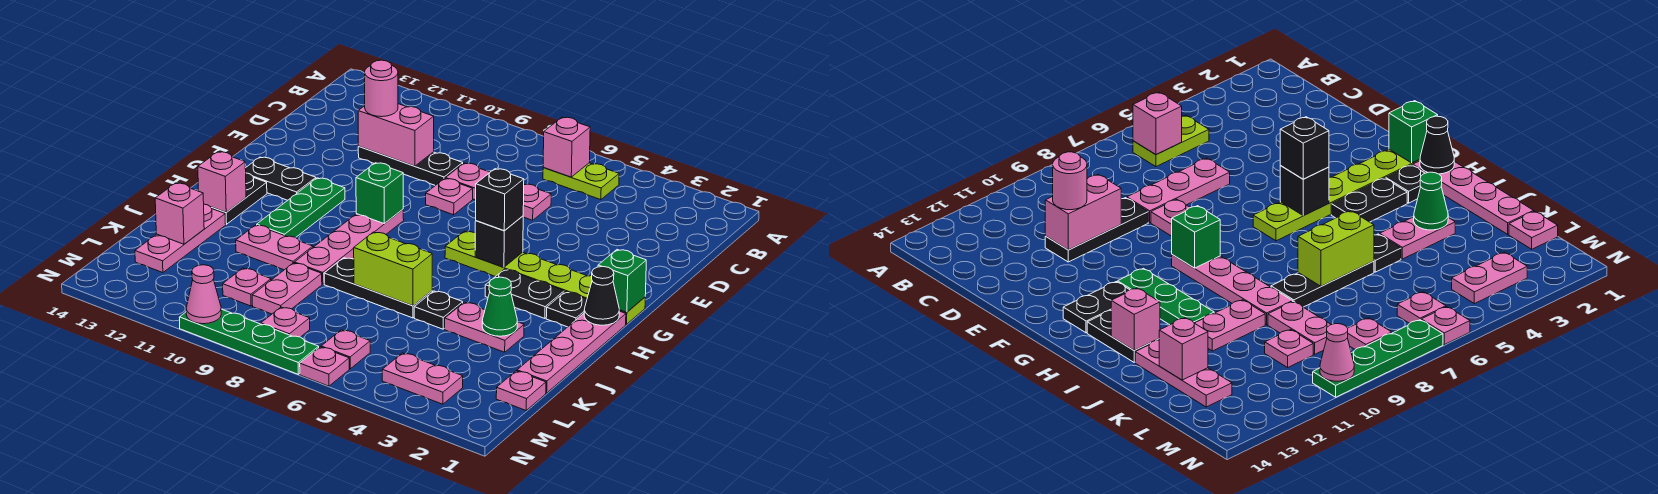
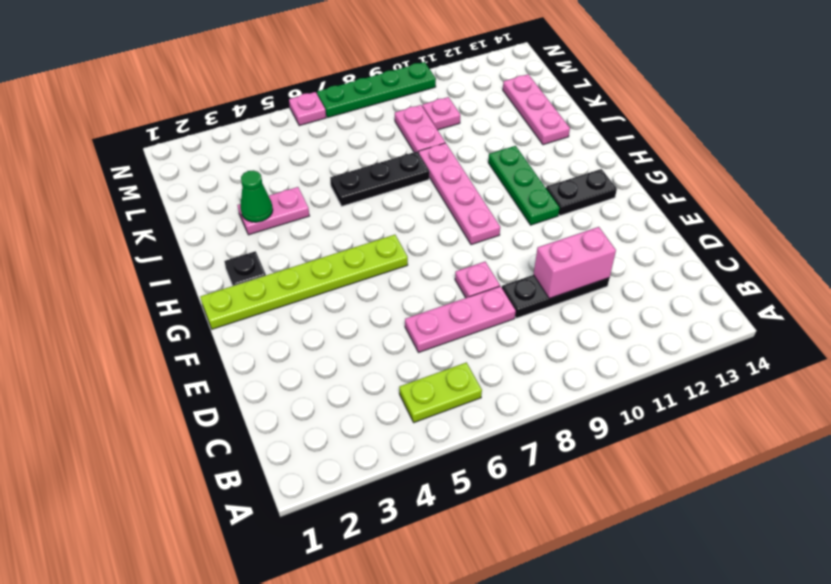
none -> pink 1x4 plate [517,311,626,393]
none -> black 1x2 plate [485,269,564,318]
none -> black 1x2 plate [211,173,267,224]
none -> black 1x1 plate [414,291,463,329]

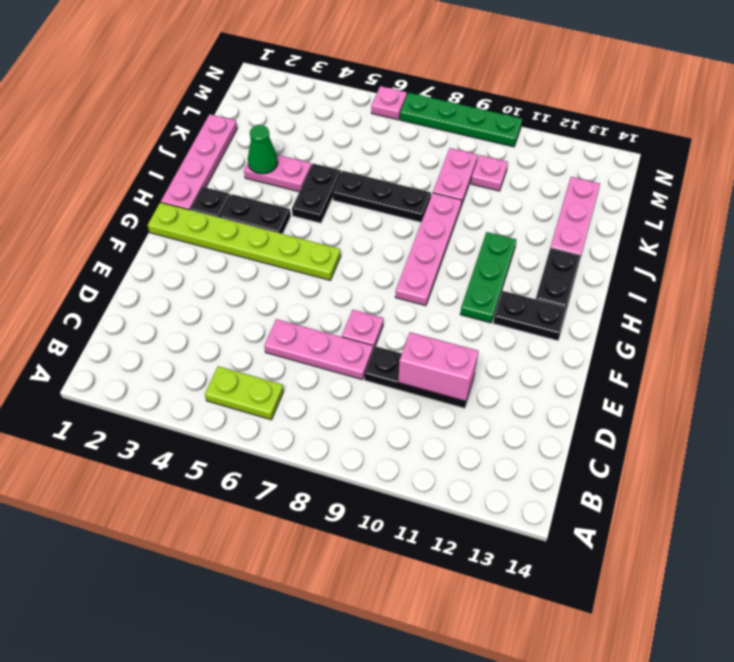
black 1x2 plate [292,164,341,223] -> black 1x1 plate [414,291,463,329]
none -> pink 1x2 plate [236,225,313,270]
none -> pink 1x1 plate [496,371,546,410]
none -> pink 1x2 plate [382,353,463,404]
none -> pink 1x1 plate [321,330,370,369]

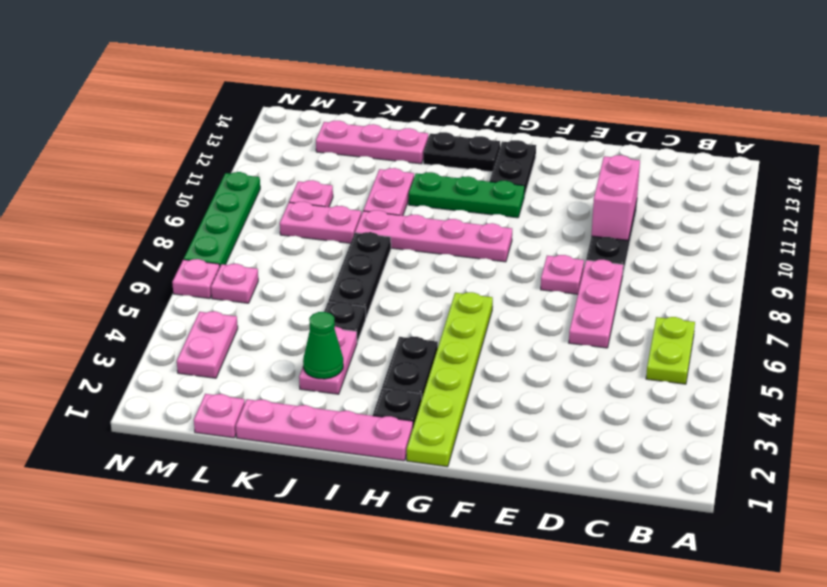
none -> pink 1x1 plate [261,307,310,337]
none -> pink 1x1 brick [543,117,590,177]
none -> green 1x1 brick [598,250,646,312]
none -> black 1x1 brick [475,216,523,267]

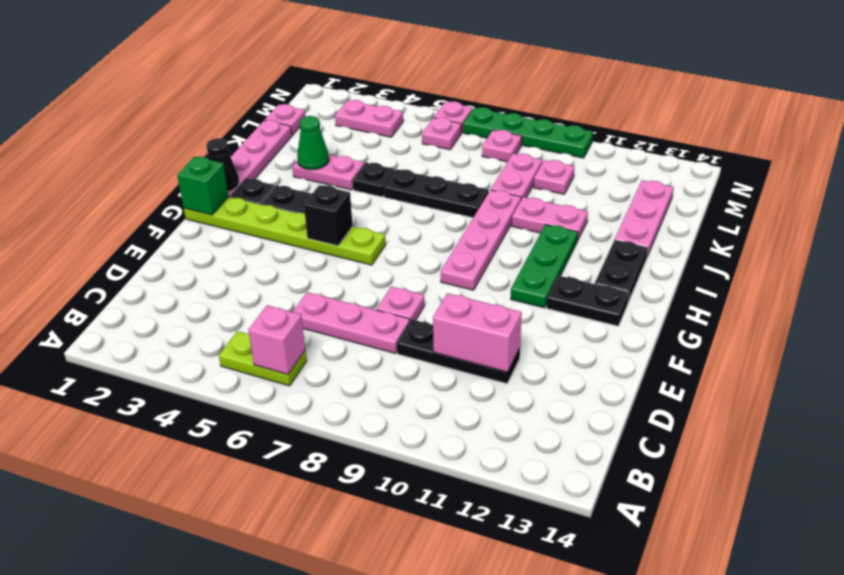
none -> green 1x1 brick [356,163,403,224]
none -> pink 1x1 brick [198,152,246,212]
none -> lime 1x2 brick [354,232,432,306]
none -> pink 1x1 brick [155,183,204,244]

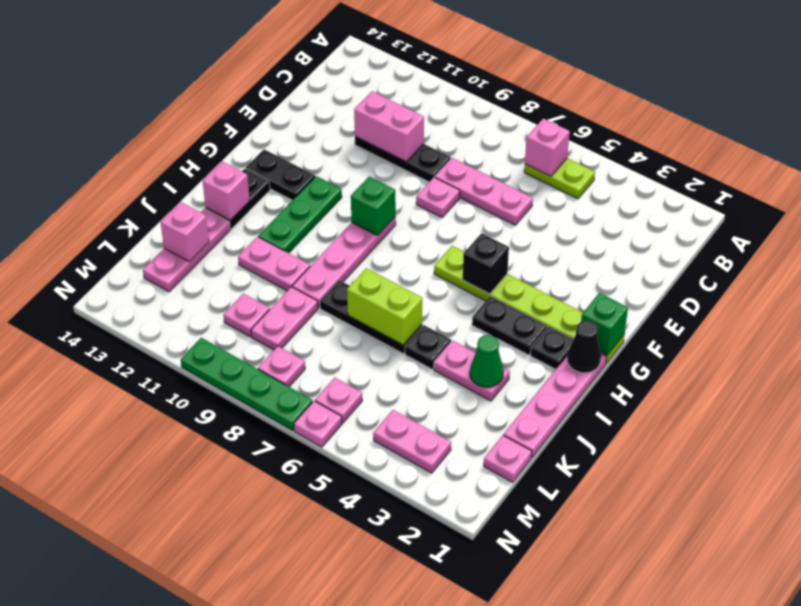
none -> pink 1x1 cone [186,265,221,324]
none -> pink 1x1 round brick [365,60,398,117]
none -> black 1x1 brick [476,169,524,231]

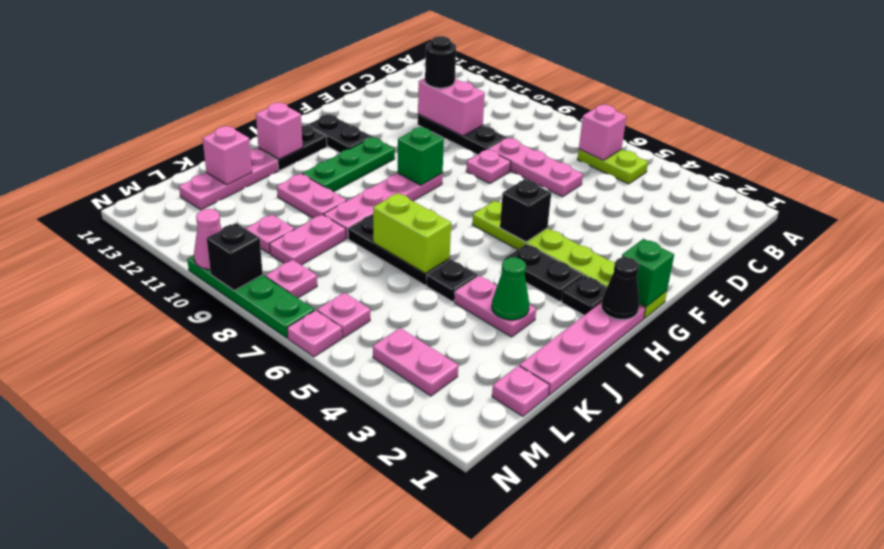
black 1x1 round brick [425,36,456,88] -> pink 1x1 round brick [365,60,398,117]
black 1x1 brick [207,223,263,290] -> black 1x1 brick moved to [476,169,524,231]

